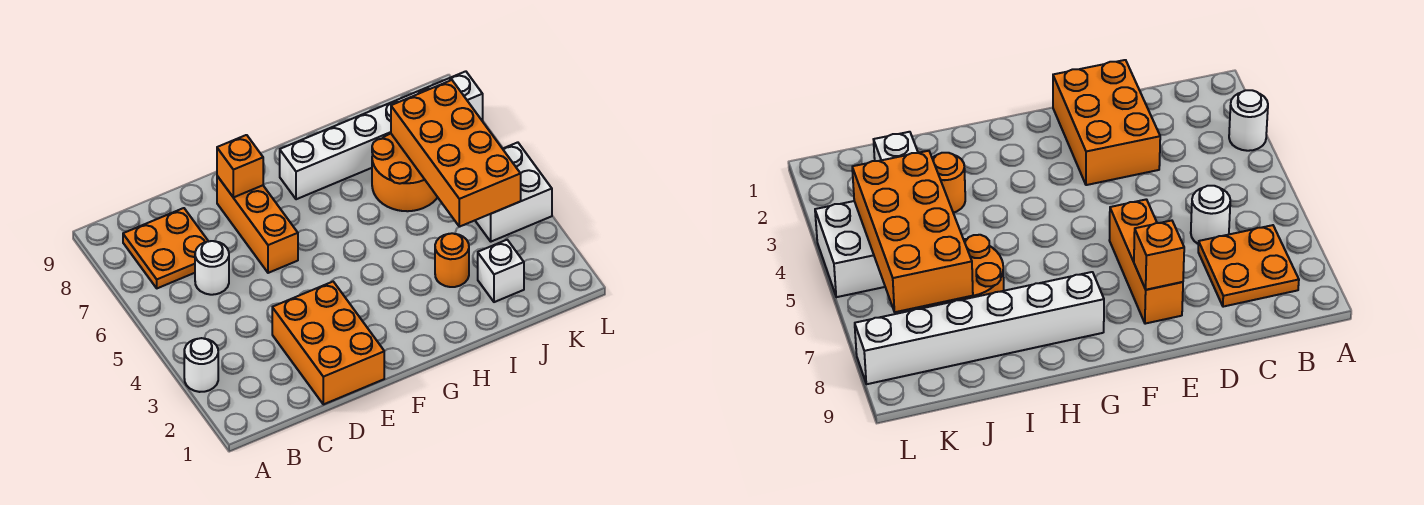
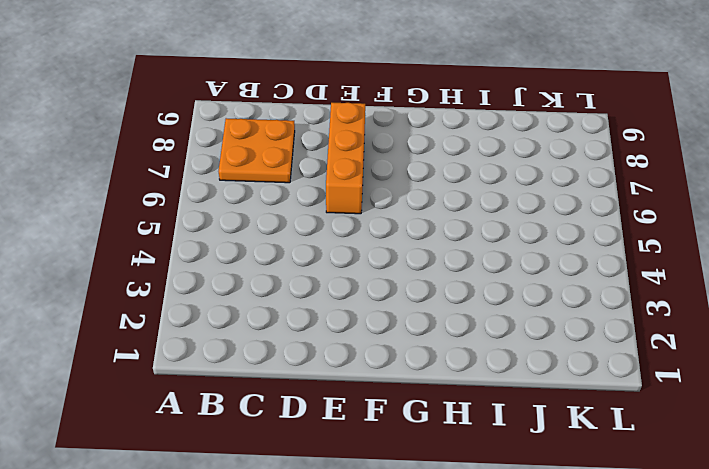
none -> white 1x1 round brick [184,338,218,392]
none -> white 1x1 round brick [195,241,229,295]
none -> orange 2x3 brick [272,282,384,404]

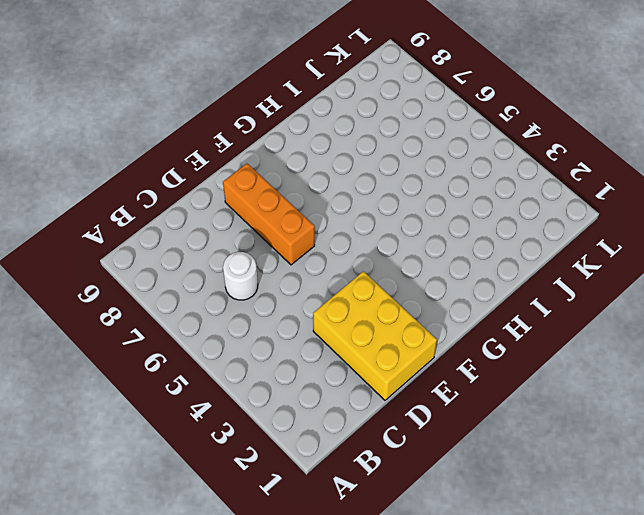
yellow 2x3 brick [313,271,437,400] -> orange 2x3 brick [272,282,384,404]
none -> white 1x1 round brick [184,338,218,392]
none -> orange 2x2 plate [123,208,208,288]
none -> white 1x6 brick [280,71,483,199]

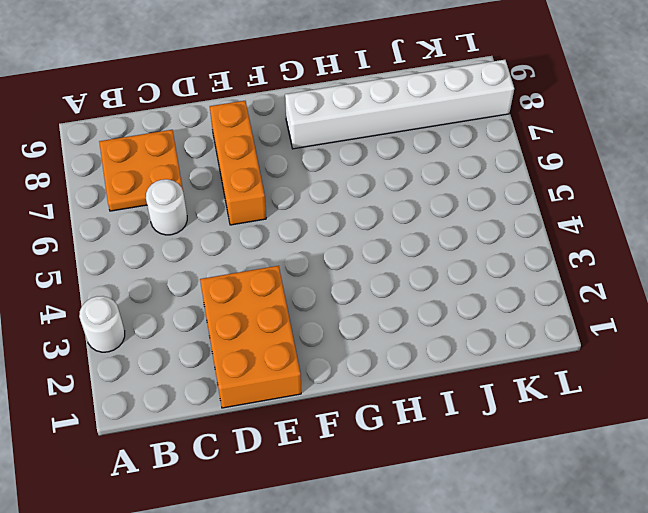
none -> orange 1x1 round brick [435,233,469,287]
none -> orange 2x2 round brick [372,134,438,211]
none -> white 1x1 brick [478,240,524,302]

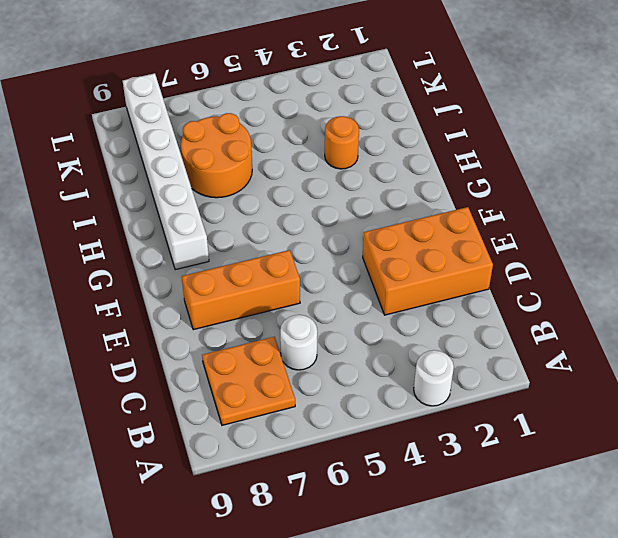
none -> white 1x1 brick [478,240,524,302]
none -> white 2x2 brick [475,142,552,242]
none -> orange 1x1 brick [217,135,263,197]

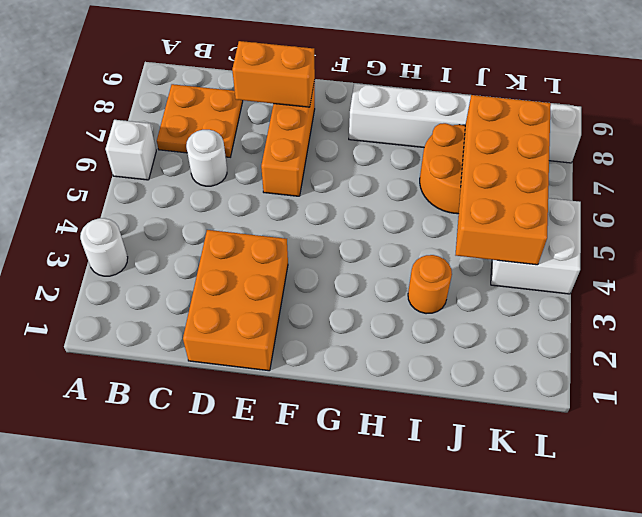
white 1x1 brick [105,120,156,180] -> white 1x1 brick moved to [478,240,524,302]
orange 1x2 brick [232,41,315,107] -> orange 1x1 brick [217,135,263,197]

